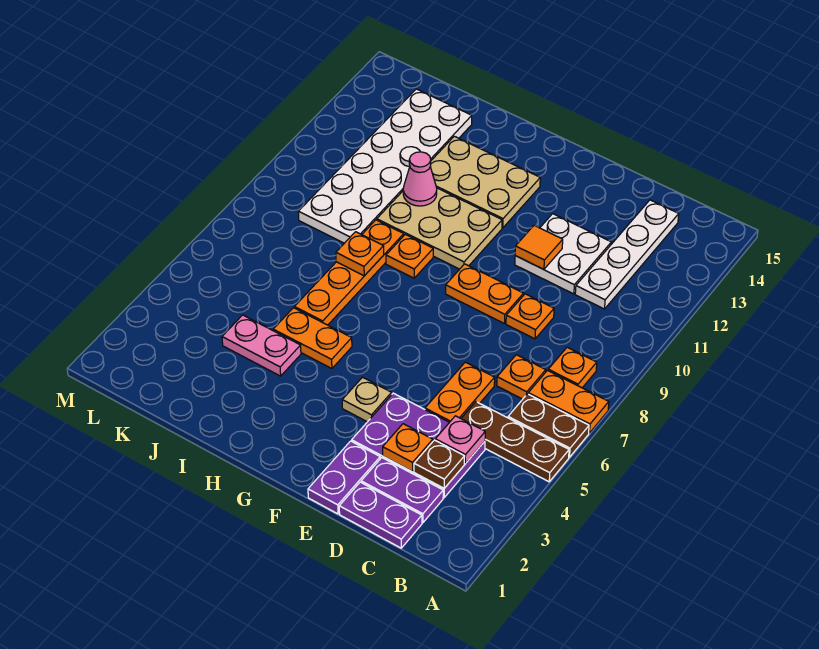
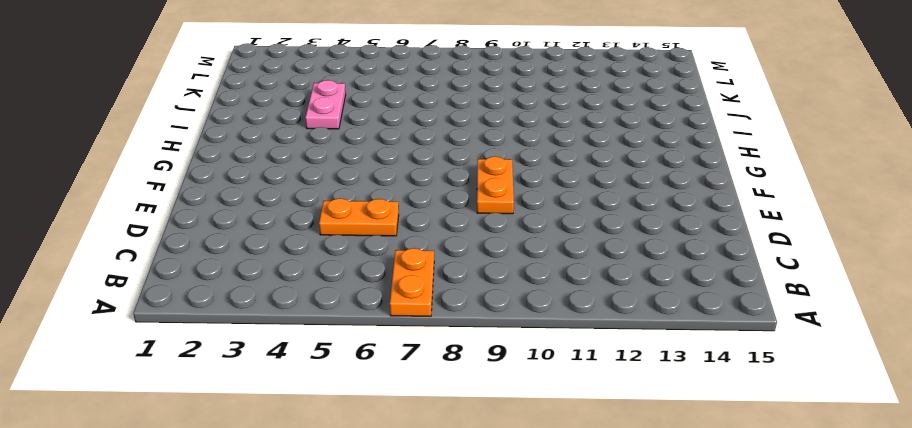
none -> brown 1x3 plate [461,402,569,482]
none -> brown 1x2 plate [508,394,589,457]
none -> orange 1x1 plate [548,347,597,388]

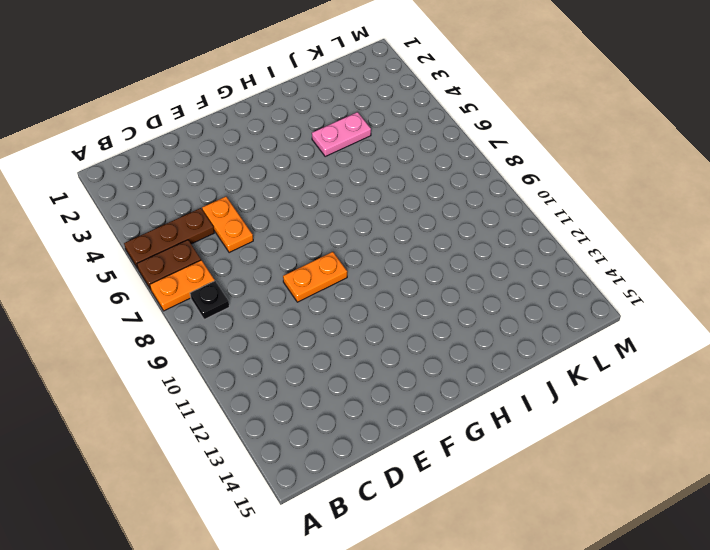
black 1x1 plate [190,281,229,319] -> orange 1x1 plate [548,347,597,388]
none -> purple 1x2 plate [339,482,422,548]
none -> purple 1x2 plate [361,458,443,523]
none -> purple 2x3 plate [352,393,485,498]

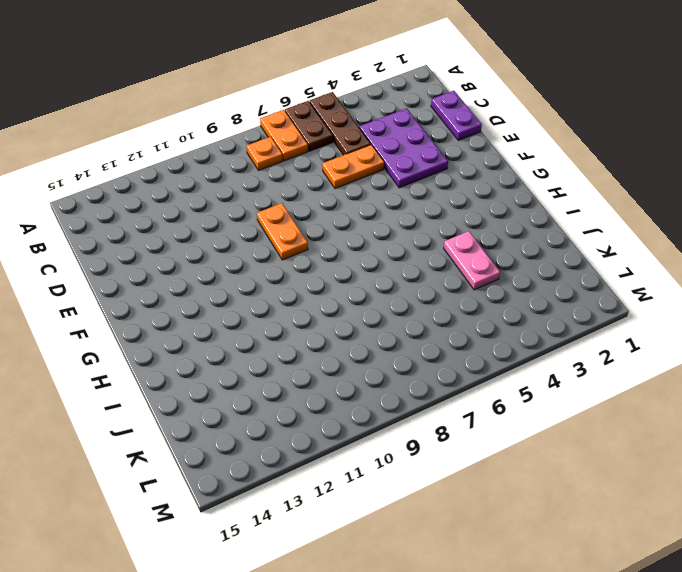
none -> purple 1x2 plate [361,458,443,523]
none -> orange 1x1 plate [497,355,546,399]
none -> white 1x4 plate [575,200,679,309]

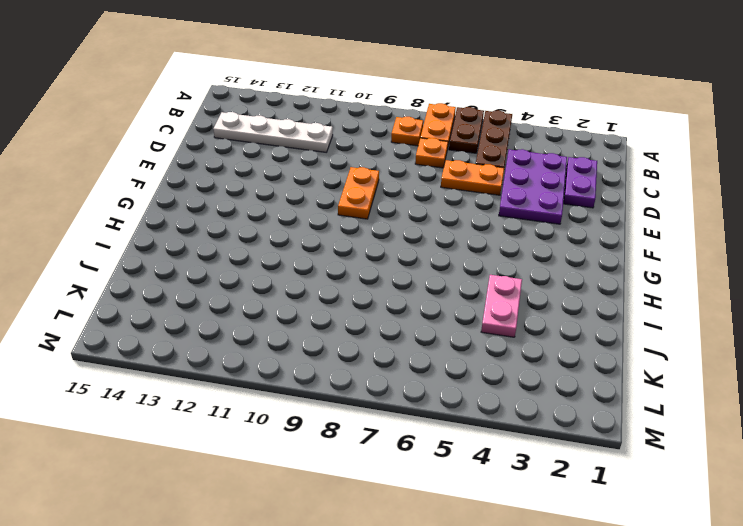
none -> purple 1x2 plate [339,482,422,548]
none -> orange 1x1 plate [506,294,554,339]
none -> white 2x2 plate [515,214,611,294]

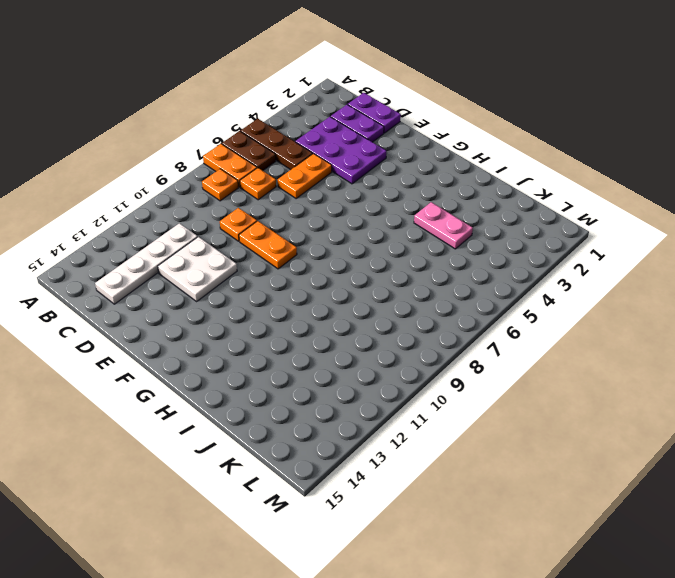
none -> purple 1x2 plate [308,441,380,514]
none -> tan 1x1 plate [342,377,392,422]
none -> tan 2x3 plate [377,188,502,269]

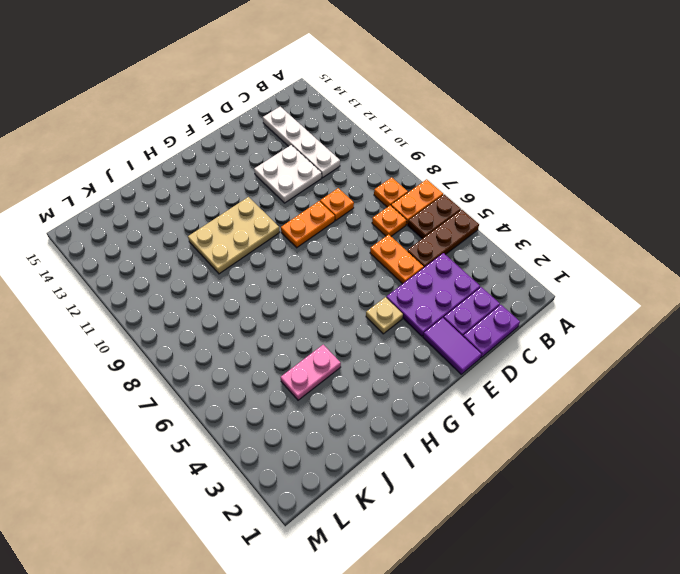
purple 1x2 tile [423,318,481,374] -> purple 1x2 plate [308,441,380,514]
none -> tan 2x3 plate [430,136,540,228]
none -> orange 1x2 plate [273,308,352,369]
none -> orange 1x1 plate [386,234,433,278]

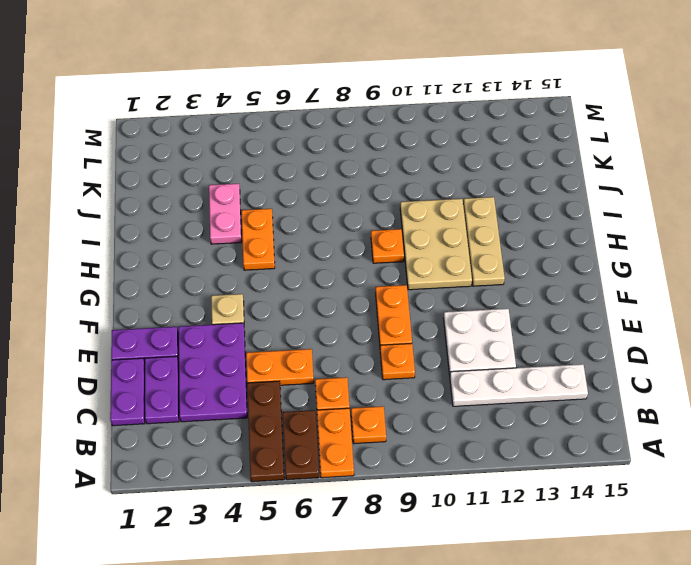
tan 1x3 plate [463,197,505,286] -> tan 2x3 plate [430,136,540,228]
none -> orange 1x4 plate [295,220,404,325]
none -> white 2x6 plate [299,89,472,243]
none -> brown 1x1 plate [414,440,465,488]

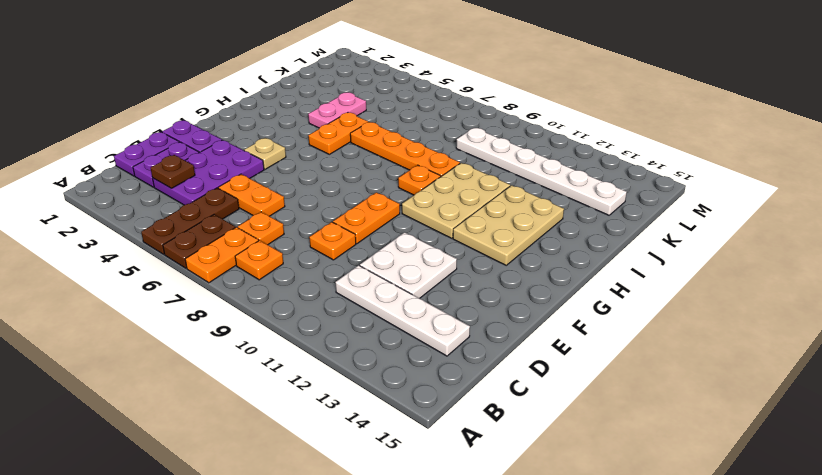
white 1x6 plate [456,128,627,215] -> white 2x6 plate [299,89,472,243]
none -> pink 1x1 plate [435,416,485,464]
none -> orange 1x1 plate [383,424,433,472]
none -> orange 1x1 tile [515,225,563,269]

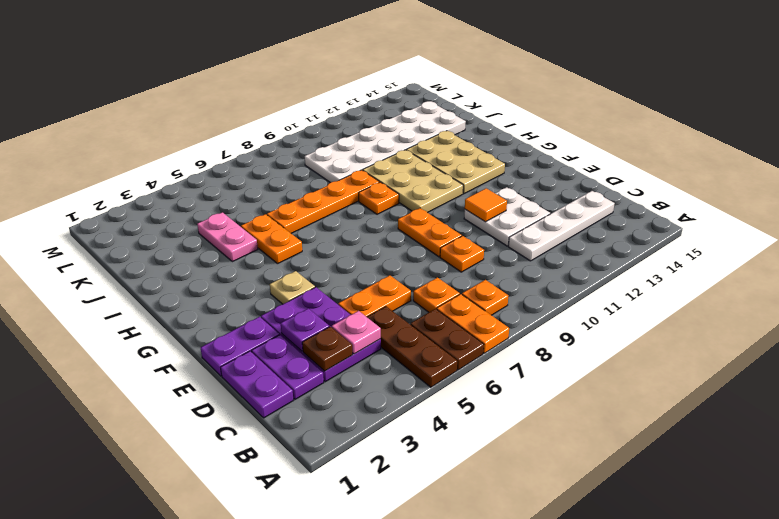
purple 1x1 plate [281,308,329,351] -> orange 1x1 plate [383,424,433,472]
none -> orange 1x1 plate [336,232,384,276]
none -> pink 1x1 cone [403,152,437,206]

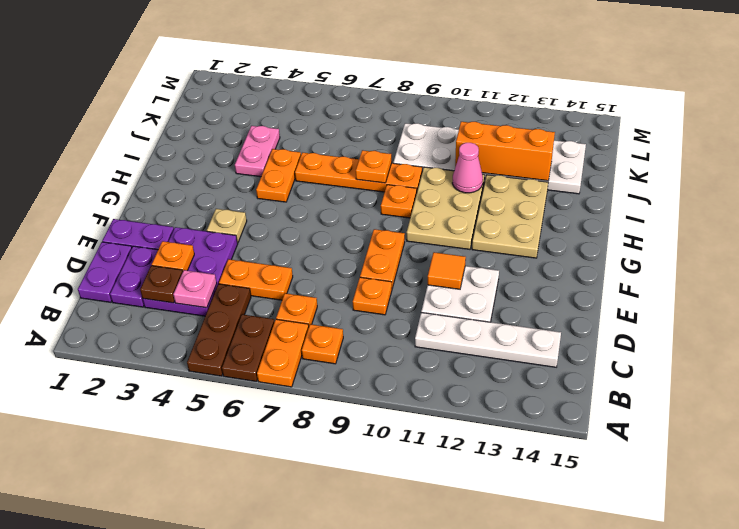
orange 1x3 brick [455,122,555,181] -> none

